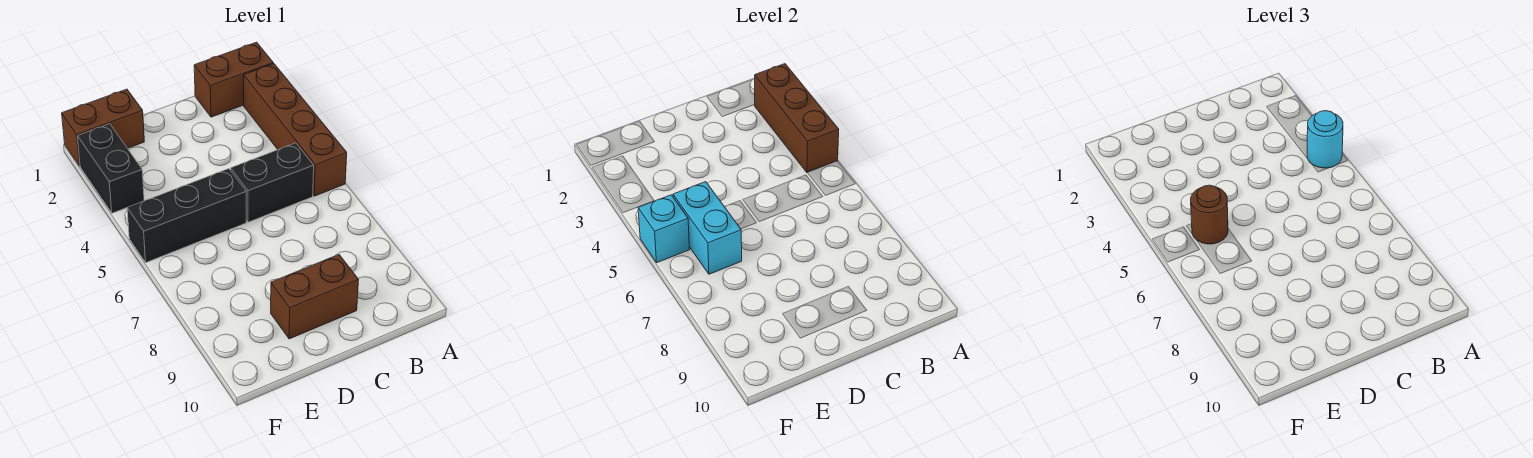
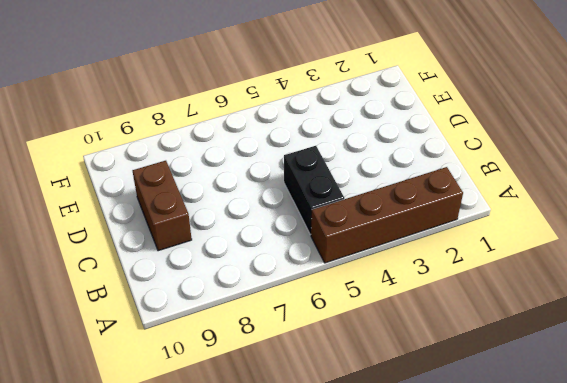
none -> brown 1x2 brick [194,42,273,117]
none -> black 1x3 brick [127,169,246,262]
none -> brown 1x2 brick [62,89,144,166]

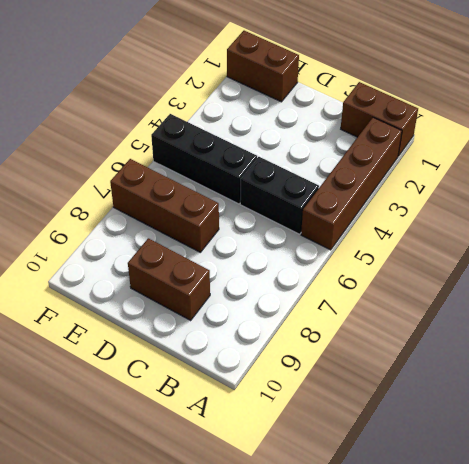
brown 1x3 brick [110,159,219,252] -> brown 1x3 brick turned to [754,64,839,173]
none -> black 1x2 brick [77,124,144,213]
none -> cyan 1x2 brick [673,182,742,274]
none -> cyan 1x1 brick [638,195,690,262]

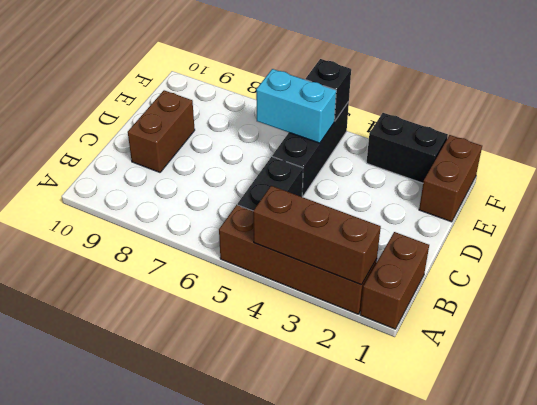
black 1x1 brick [305,59,351,121] -> cyan 1x1 brick [638,195,690,262]
none -> cyan 1x1 round brick [1307,111,1343,168]
none -> brown 1x1 round brick [1191,185,1228,244]

